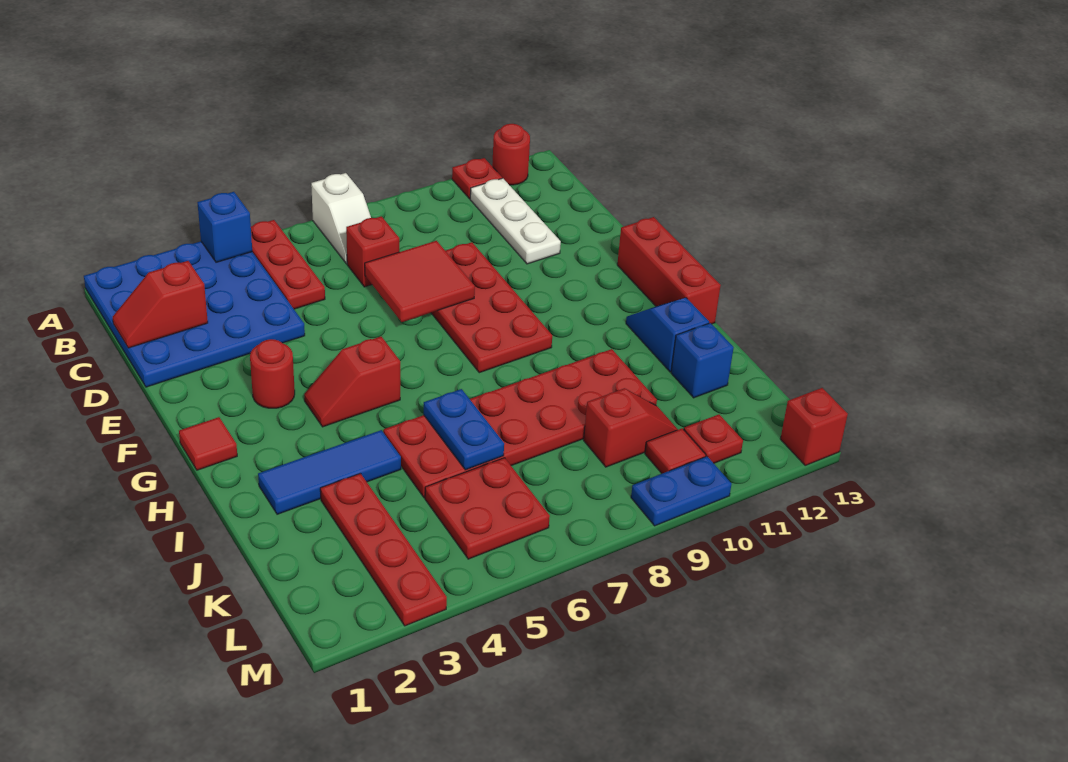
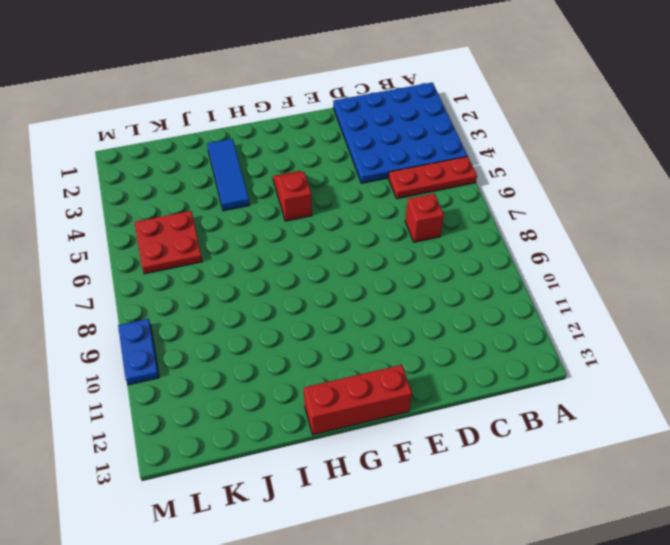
none -> white 1x2 slope [311,173,371,264]
none -> red 1x1 plate [452,158,502,199]
none -> red 1x1 round brick [492,124,530,185]

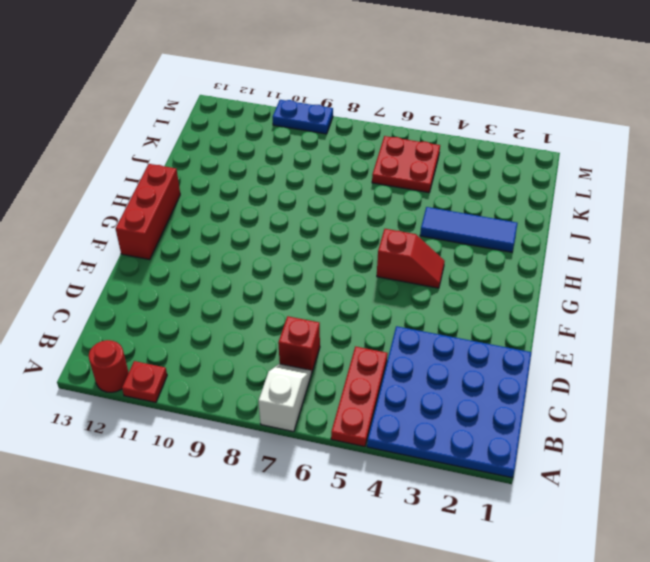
none -> white 1x3 plate [470,178,561,264]
none -> red 2x4 plate [431,242,552,373]
none -> red 1x1 round brick [250,339,295,408]

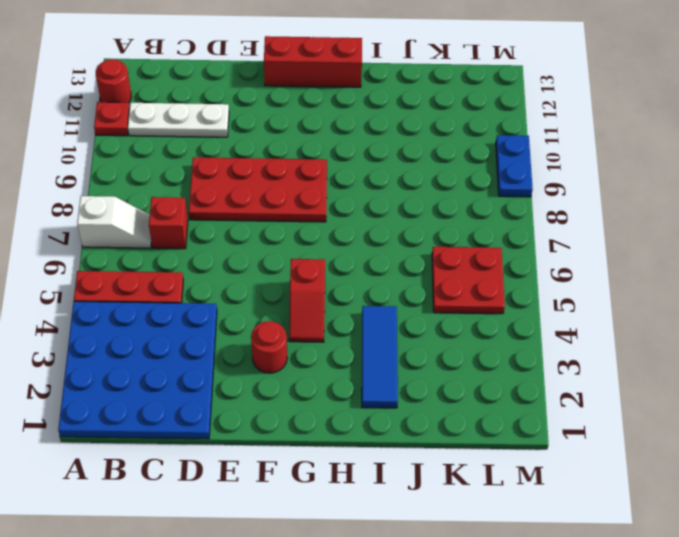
none -> red 1x1 tile [179,417,237,470]
none -> blue 1x2 slope [626,298,709,372]
none -> red 2x6 plate [383,349,657,498]

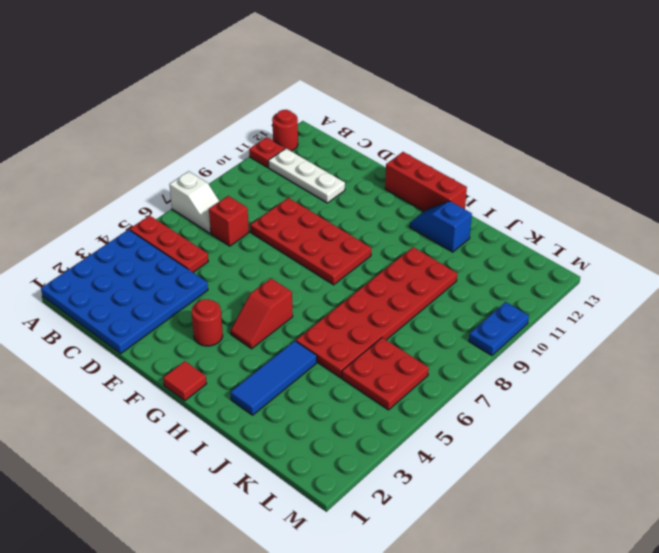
none -> red 1x4 plate [320,473,447,626]
none -> blue 1x1 brick [671,323,734,398]
none -> red 1x2 slope [584,388,678,467]

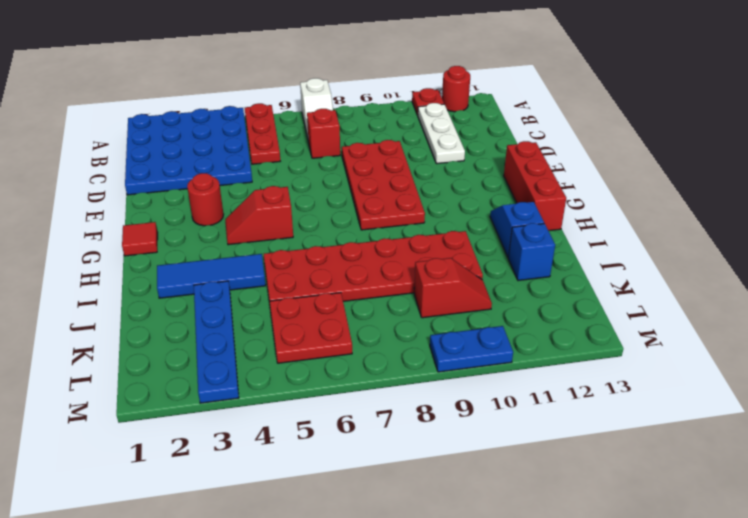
blue 1x4 plate [194,281,239,403] -> red 1x4 plate [320,473,447,626]
none -> red 1x1 tile [645,428,706,473]
none -> red 1x1 plate [684,414,743,463]
none -> red 1x1 brick [780,388,848,465]

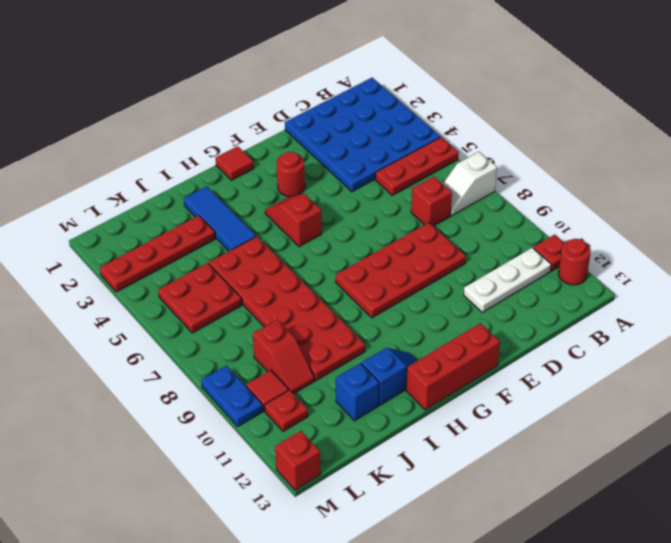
none -> blue 1x1 brick [197,192,252,262]
none -> red 1x2 slope [113,261,208,348]
none -> red 2x2 tile [365,241,475,322]

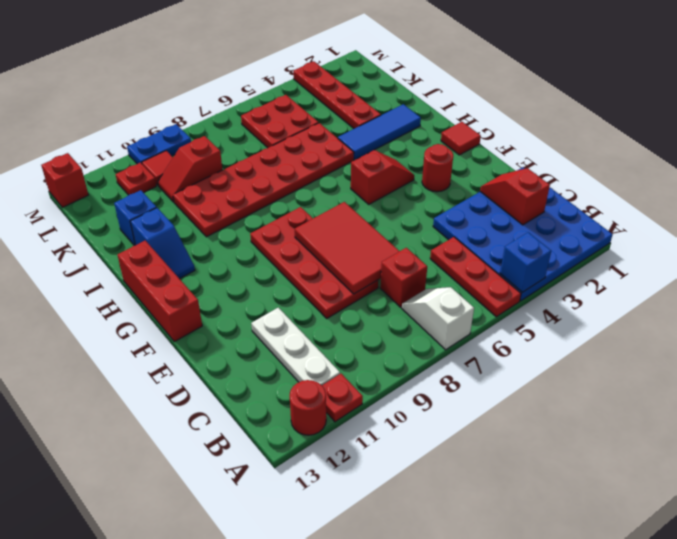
red 1x2 slope [480,168,550,225] -> red 1x2 slope turned to [113,261,208,348]
red 2x3 tile [295,202,400,294] -> red 2x2 tile [365,241,475,322]
none -> blue 1x2 plate [424,389,504,470]

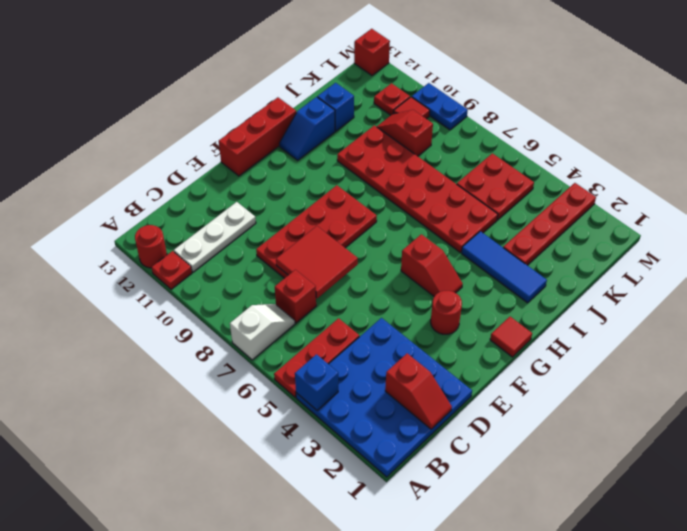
none -> blue 1x2 plate [424,389,504,470]

